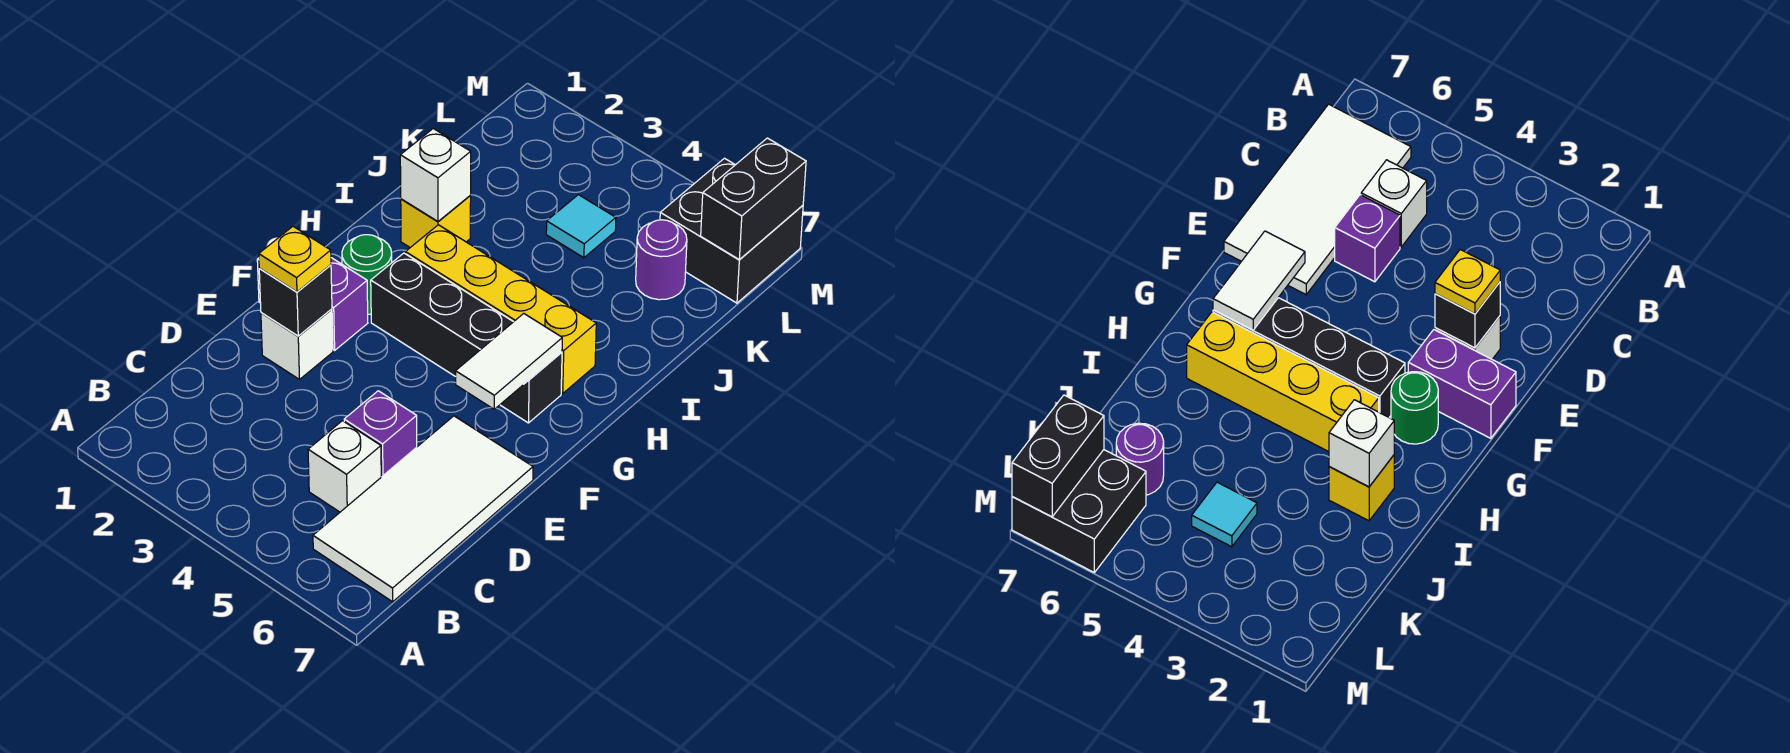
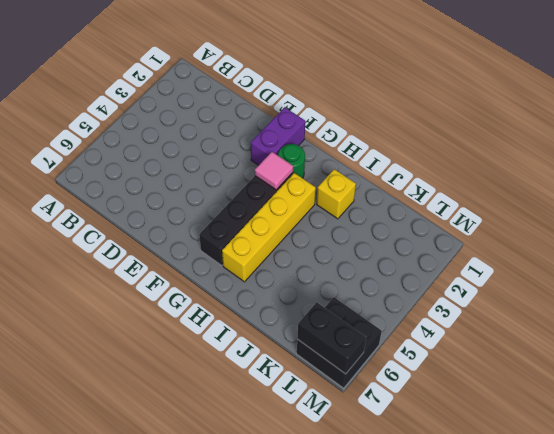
pink 1x1 tile [255,152,293,190] -> none
none -> white 2x4 tile [313,416,533,602]
none -> white 1x1 brick [308,421,381,512]
none -> purple 1x1 brick [344,391,417,477]

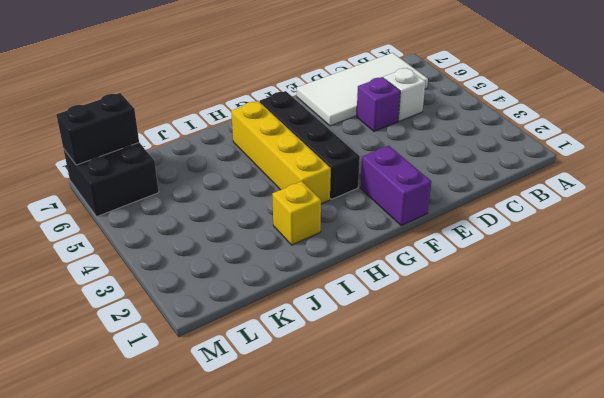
none -> white 1x1 brick [261,309,333,379]
none -> green 1x1 round brick [342,235,392,314]
none -> cyan 1x1 tile [546,195,616,258]

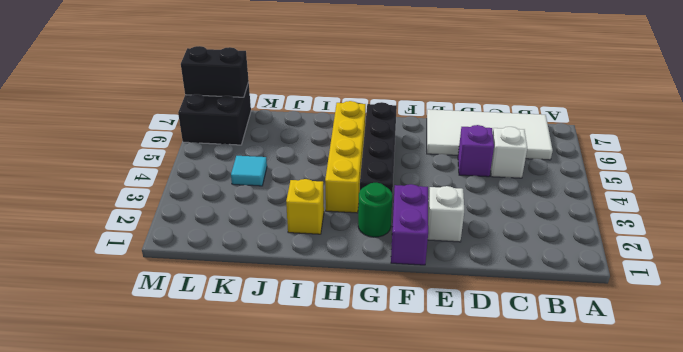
none -> purple 1x1 round brick [636,220,687,300]
none -> black 1x1 brick [259,265,332,336]
none -> white 1x2 tile [456,313,562,409]

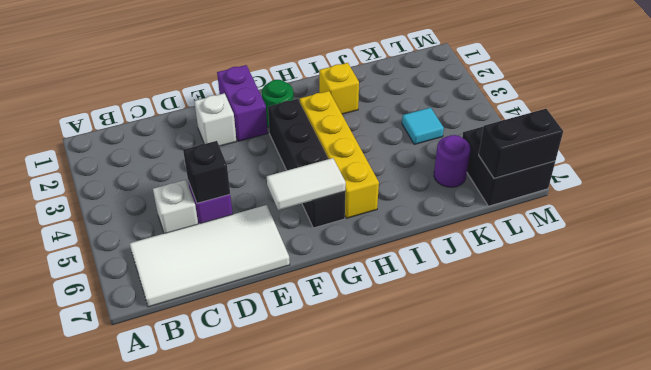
black 1x1 brick [183,141,230,203] -> black 1x1 brick moved to [259,265,332,336]
none -> white 1x1 brick [400,129,471,222]
none -> yellow 1x1 plate [259,227,331,292]

